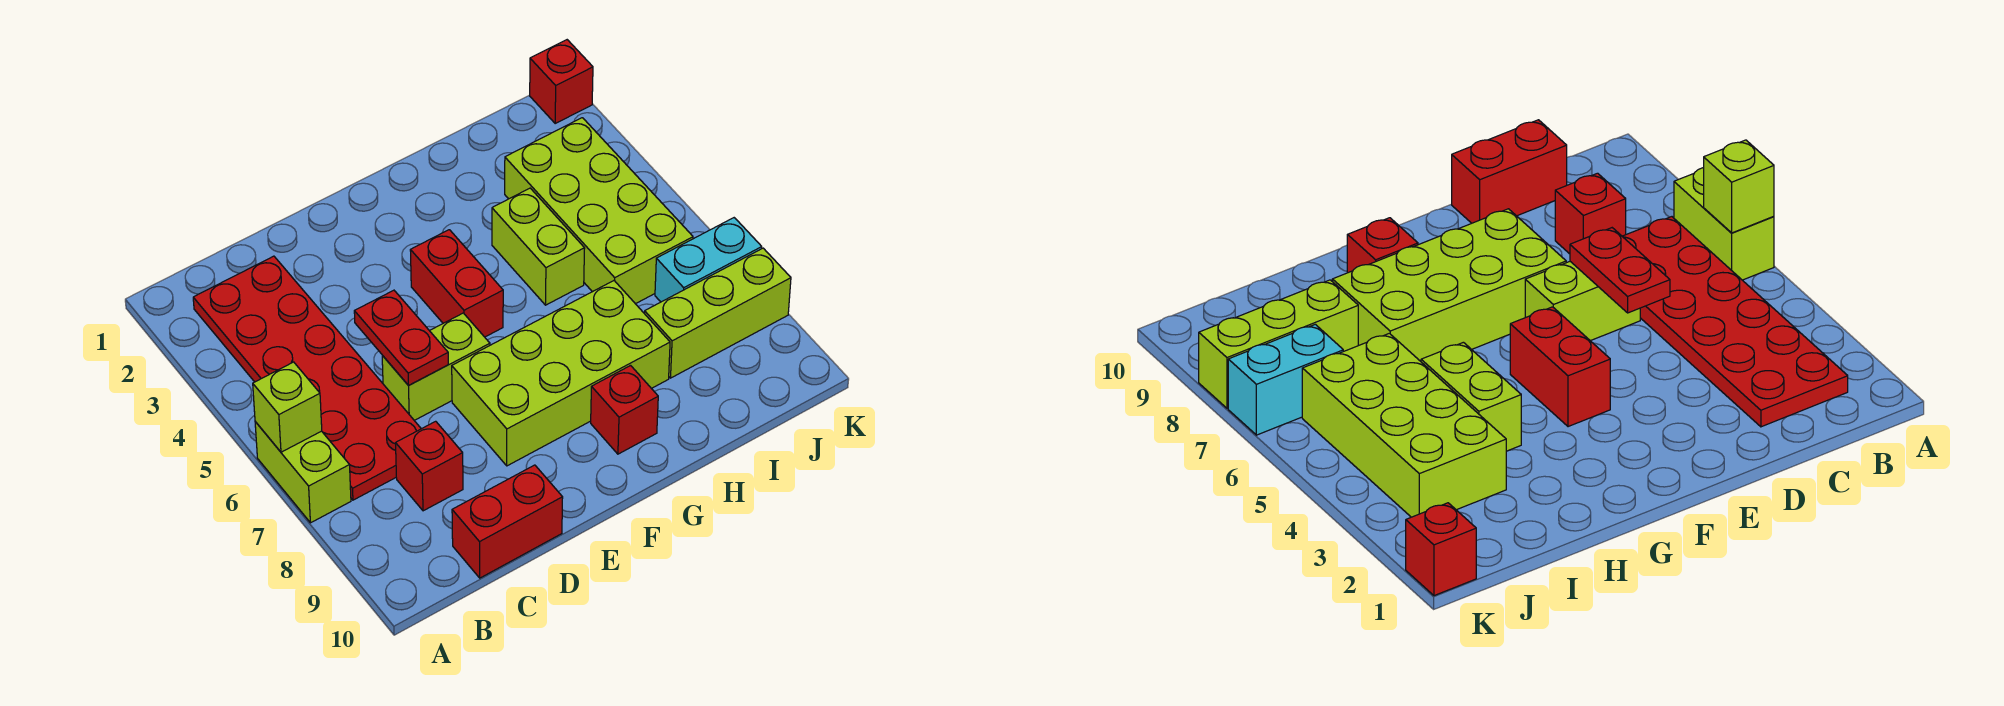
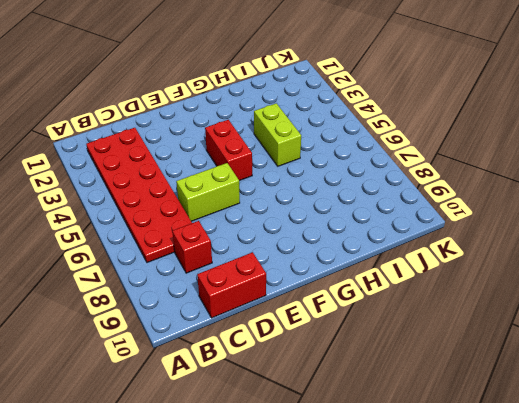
none -> lime 1x2 brick [255,422,351,523]
none -> lime 2x4 brick [452,281,670,466]
none -> red 1x1 brick [591,366,658,454]

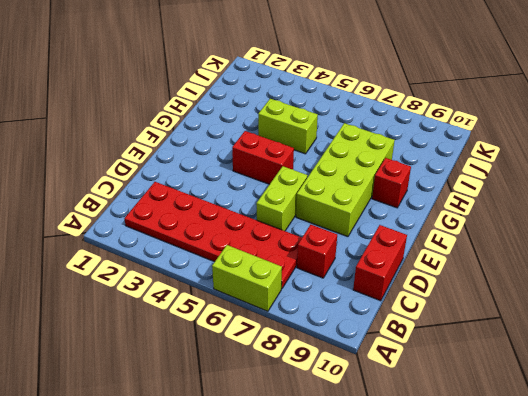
none -> lime 2x4 brick [505,118,693,304]
none -> lime 1x3 brick [645,248,791,378]
none -> cyan 1x2 brick [655,218,762,302]

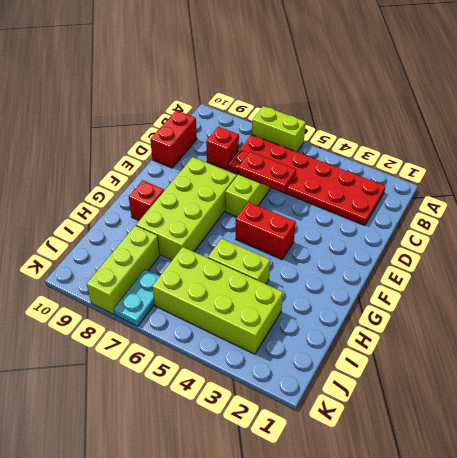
cyan 1x2 plate [114,269,160,326] -> cyan 1x2 brick [655,218,762,302]
none -> red 1x1 brick [530,40,593,123]
none -> lime 1x1 brick [253,362,322,452]

